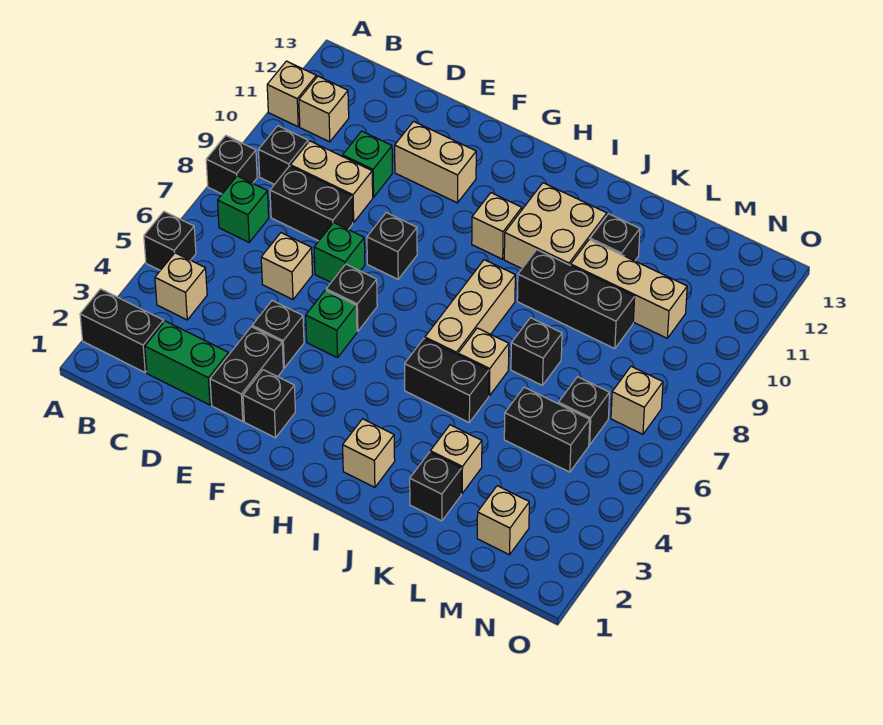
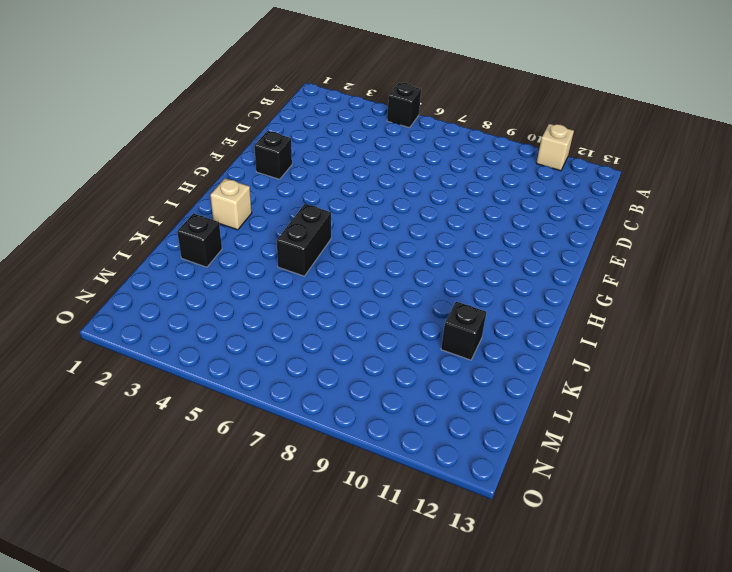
none -> black 1x2 brick [80,289,164,372]
none -> black 1x1 brick [206,136,257,194]
none -> tan 1x1 brick [155,253,207,320]
none -> green 1x1 brick [218,176,269,242]

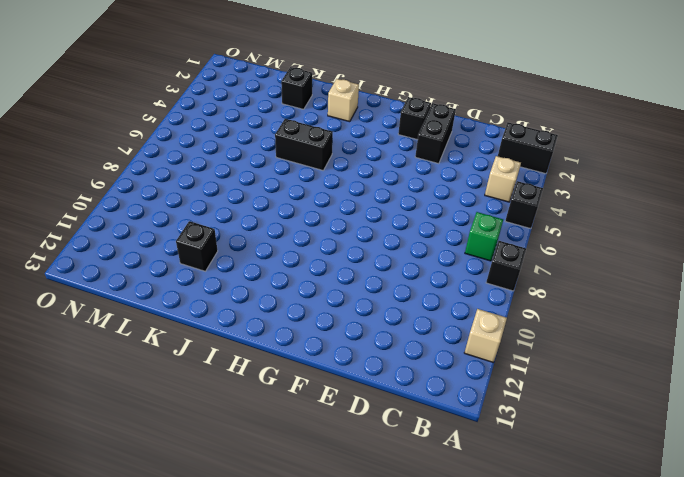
none -> black 1x1 brick [259,126,308,184]
none -> tan 1x1 brick [299,76,349,142]
none -> green 1x2 brick [145,321,229,405]
none -> black 1x2 brick [270,166,353,241]

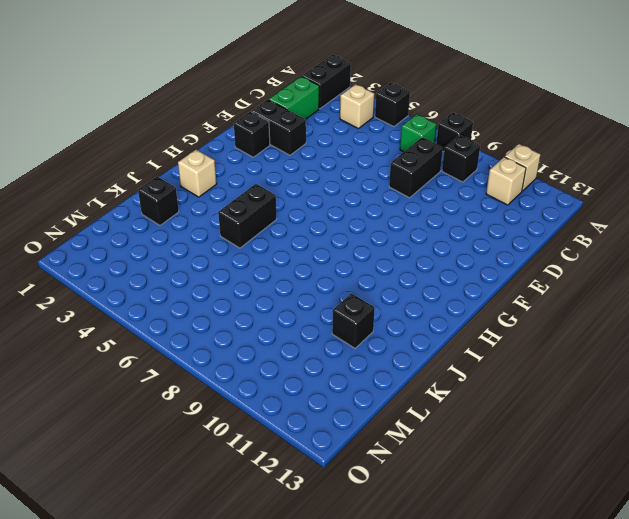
none -> tan 1x2 brick [290,141,373,223]
none -> tan 1x1 brick [261,233,312,300]
none -> green 1x1 brick [343,131,392,197]
none -> black 1x1 brick [252,301,304,368]

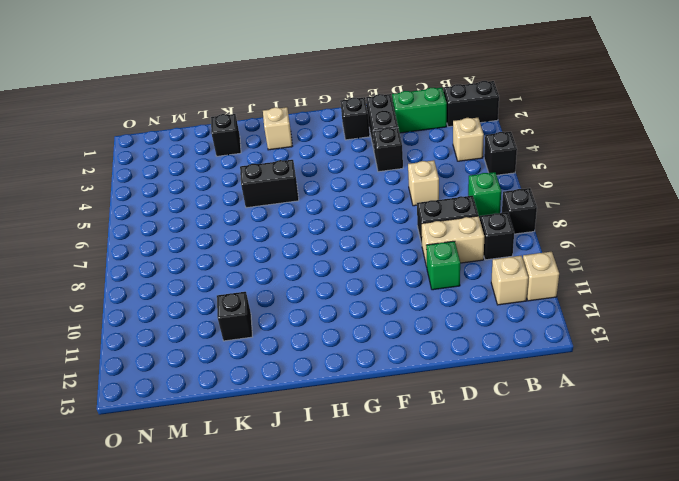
none -> green 1x1 brick [314,223,365,282]
none -> tan 1x2 brick [395,121,476,203]
none -> green 1x1 brick [306,290,357,358]
none -> black 1x1 brick [326,264,377,331]

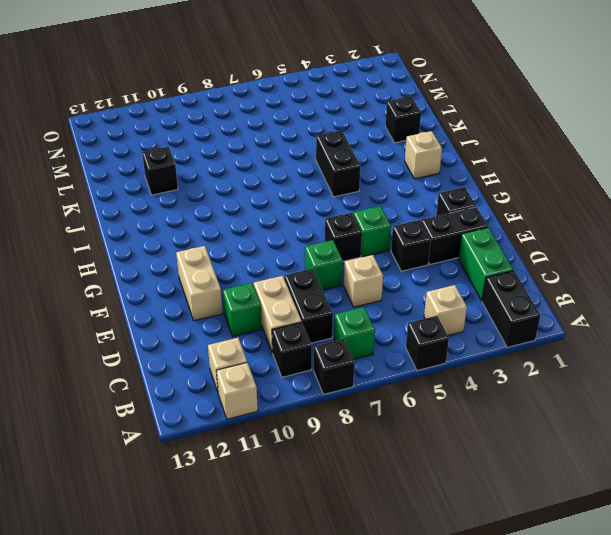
none -> black 1x1 brick [367,213,417,279]
none -> tan 1x1 brick [472,193,522,259]
none -> tan 1x3 brick [425,260,515,355]
none -> tan 2x2 brick [504,183,607,268]

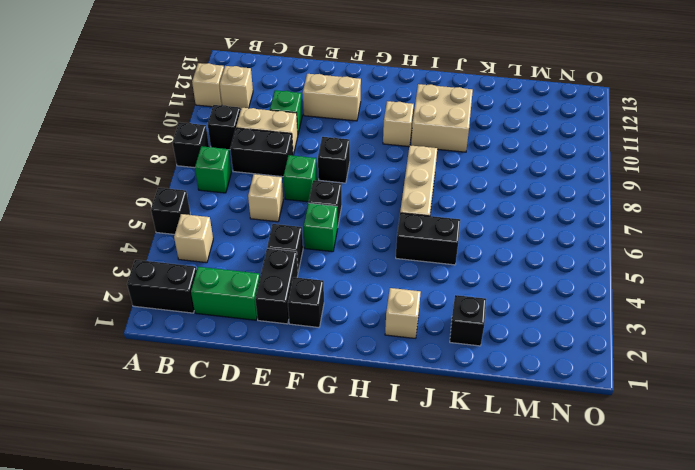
none -> tan 1x1 brick [458,328,509,396]
none -> black 1x3 brick [517,250,635,349]
none -> tan 1x1 brick [430,425,482,493]
none -> black 1x1 brick [511,318,562,385]

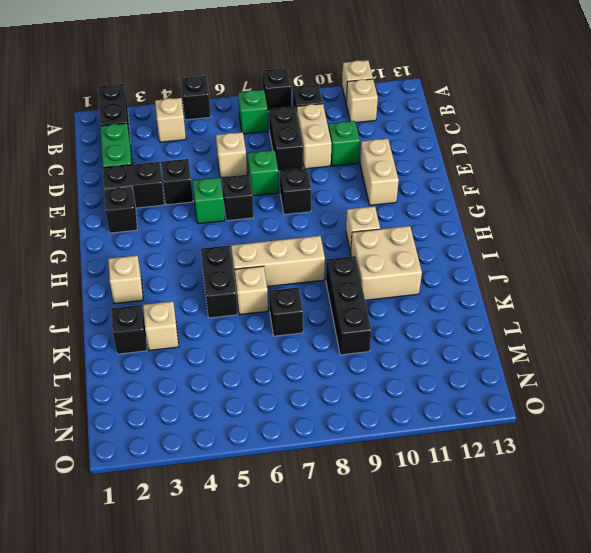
none -> tan 1x3 brick [571,239,687,338]
none -> black 1x1 brick [590,214,640,261]
none -> black 1x2 brick [504,387,590,472]
none -> tan 1x1 brick [477,486,529,555]

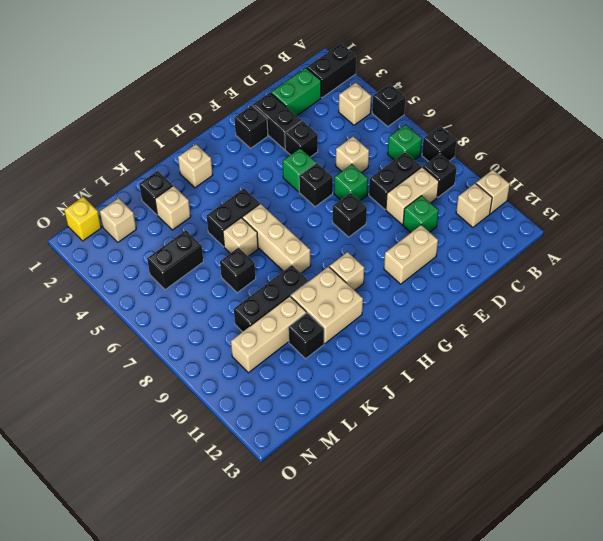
yellow 1x1 brick [64,197,101,241] -> none
none -> black 1x1 brick [559,377,610,445]
none -> tan 1x1 brick [611,366,663,434]

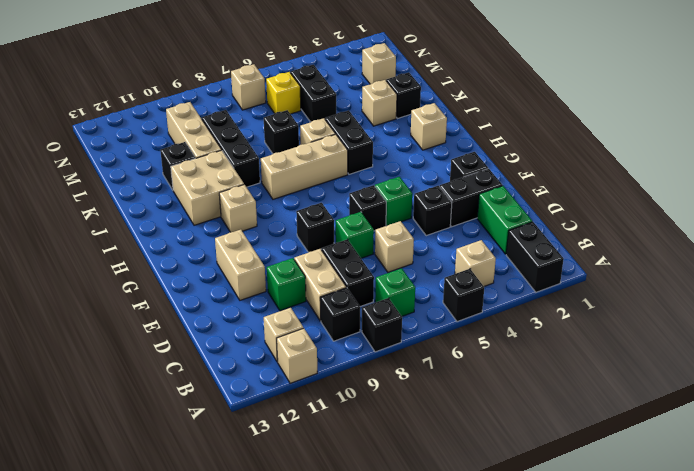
yellow 1x1 brick [266,72,301,114] -> black 1x1 brick [559,377,610,445]

